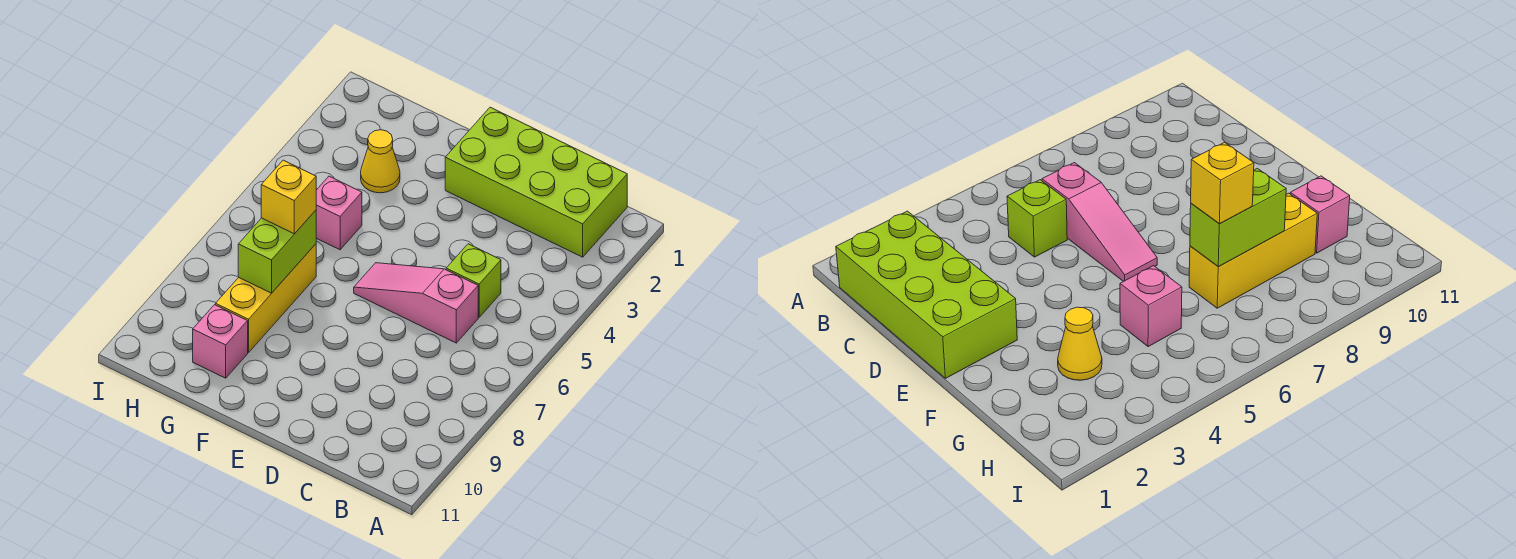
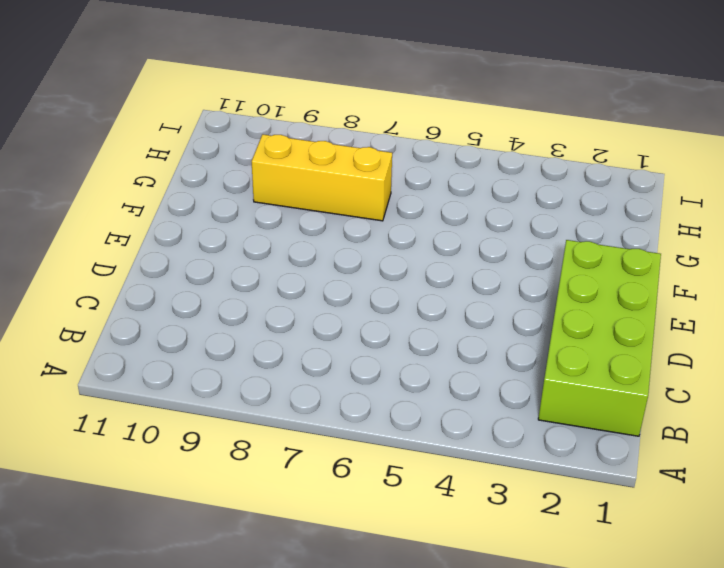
none -> lime 1x1 brick [446,244,501,317]
none -> pink 1x3 slope [354,263,478,343]

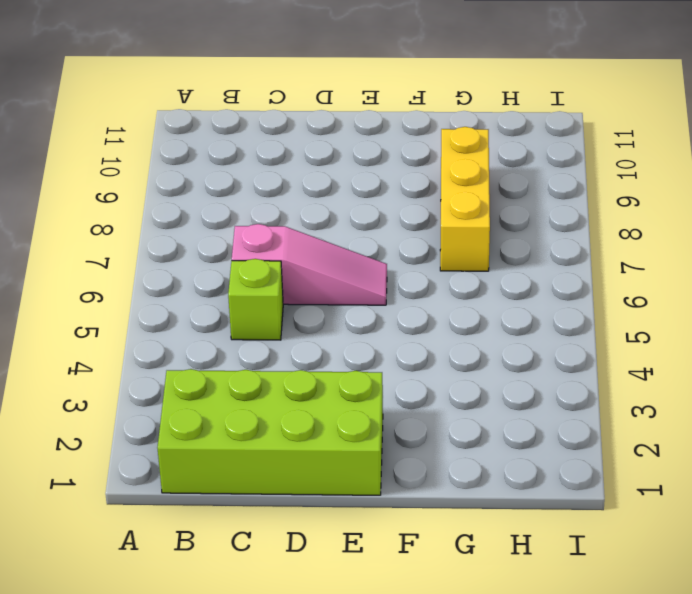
none -> yellow 1x1 cone [361,130,400,193]
none -> pink 1x1 brick [316,176,362,250]

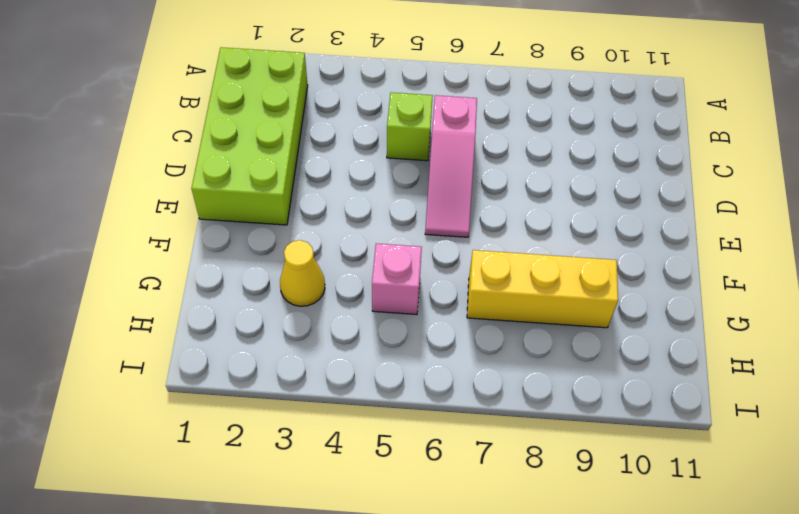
none -> pink 1x1 brick [193,305,248,378]
none -> lime 1x2 brick [238,210,316,293]

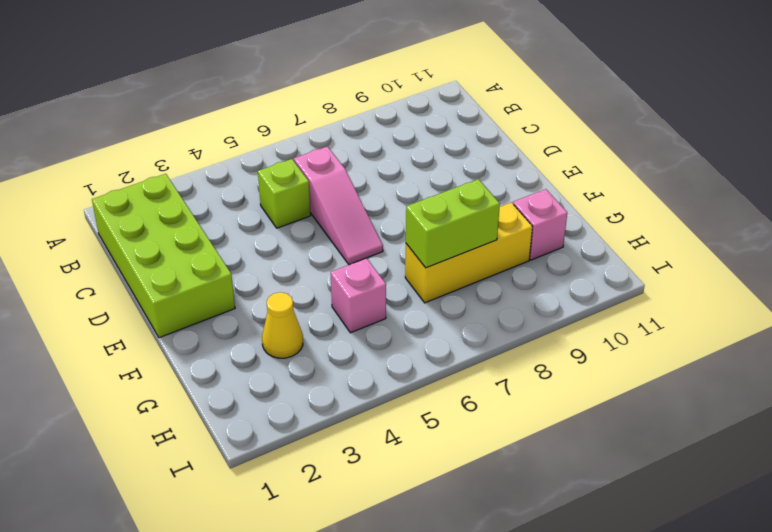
none -> yellow 1x1 brick [261,160,316,234]

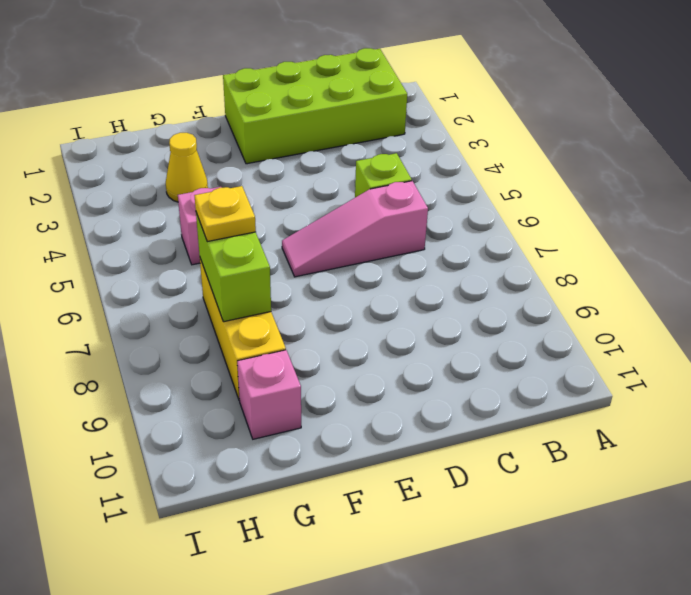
yellow 1x1 plate [194,186,256,242] -> yellow 1x1 brick [261,160,316,234]

